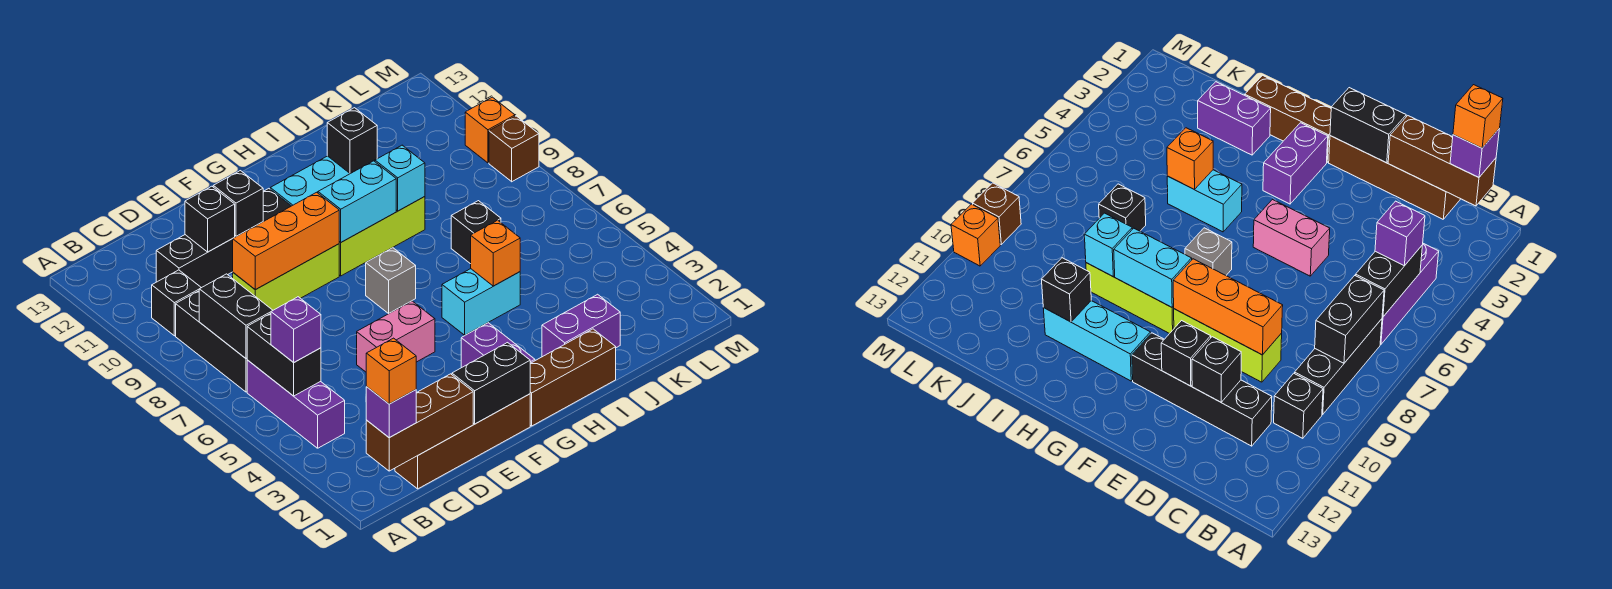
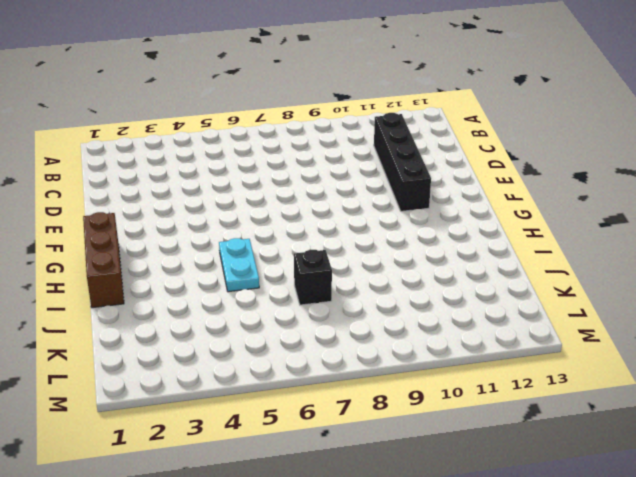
cyan 1x2 plate [219,238,259,292] -> cyan 1x2 brick [442,269,520,335]
none -> purple 1x3 brick [247,360,345,448]
none -> black 1x3 brick [176,291,247,392]
none -> black 1x1 brick [152,270,201,336]
none -> brown 1x4 brick [395,394,530,489]

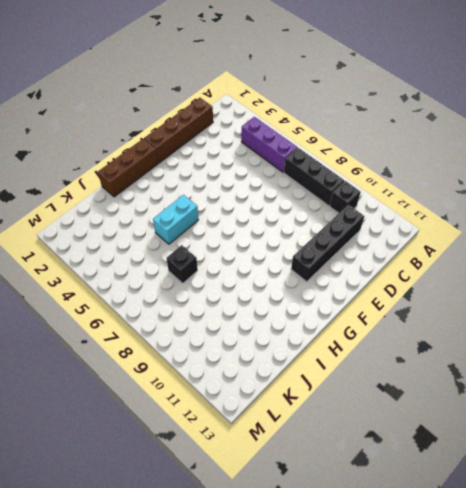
none -> lime 1x3 brick [233,244,339,310]
none -> pink 1x2 brick [357,301,435,372]
none -> purple 1x2 brick [461,323,535,368]
none -> grey 1x1 brick [366,248,416,314]

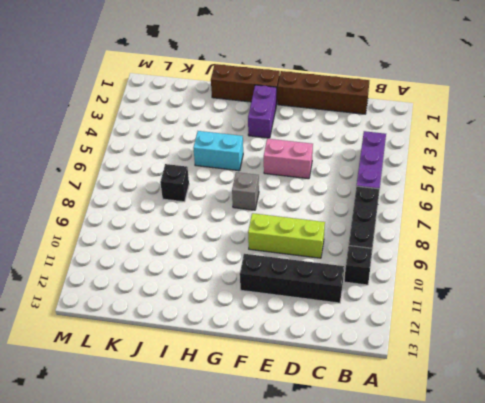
none -> lime 1x3 brick [339,197,425,276]
none -> cyan 1x3 brick [270,156,375,206]
none -> purple 1x2 brick [542,294,620,357]
none -> brown 1x1 brick [489,116,539,182]

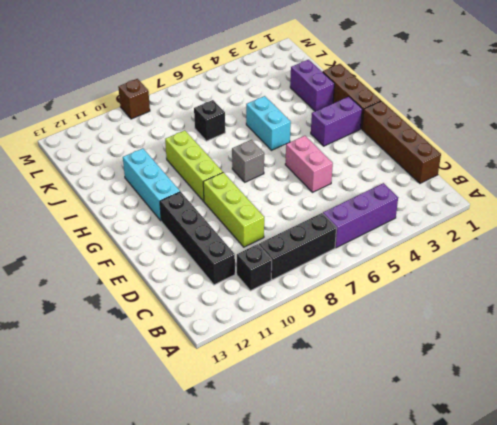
none -> orange 1x1 brick [465,97,515,163]
none -> brown 1x3 brick [366,374,473,471]
none -> black 1x2 brick [247,313,321,396]
none -> black 1x2 brick [199,274,273,359]

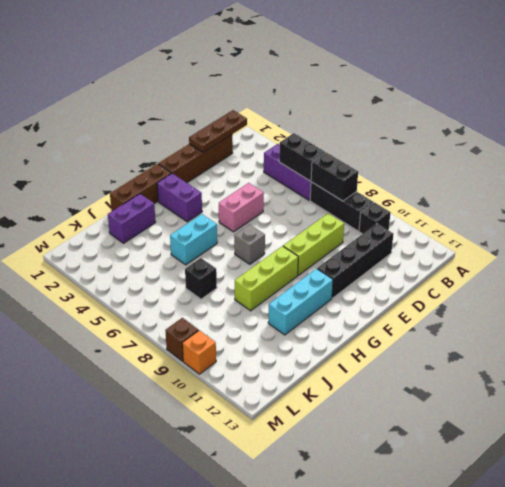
brown 1x3 plate [189,110,247,152] -> brown 1x3 brick [366,374,473,471]
none -> orange 1x3 brick [233,192,339,290]
none -> black 1x1 brick [185,186,235,252]
none -> black 1x2 brick [452,343,530,424]
none -> black 1x1 brick [213,171,263,236]

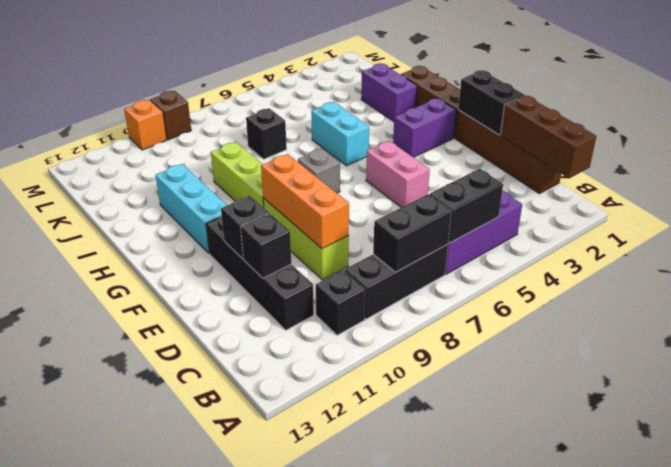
none -> cyan 1x2 brick [318,161,396,242]
none -> orange 1x1 brick [471,220,520,286]
none -> cyan 1x1 brick [375,145,425,211]
none -> black 1x1 brick [327,108,377,173]

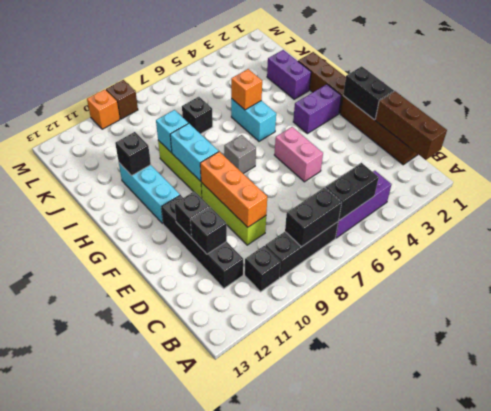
none -> purple 1x1 brick [366,387,416,438]
none -> purple 1x1 brick [271,297,321,362]
none -> orange 1x1 brick [366,338,416,404]

